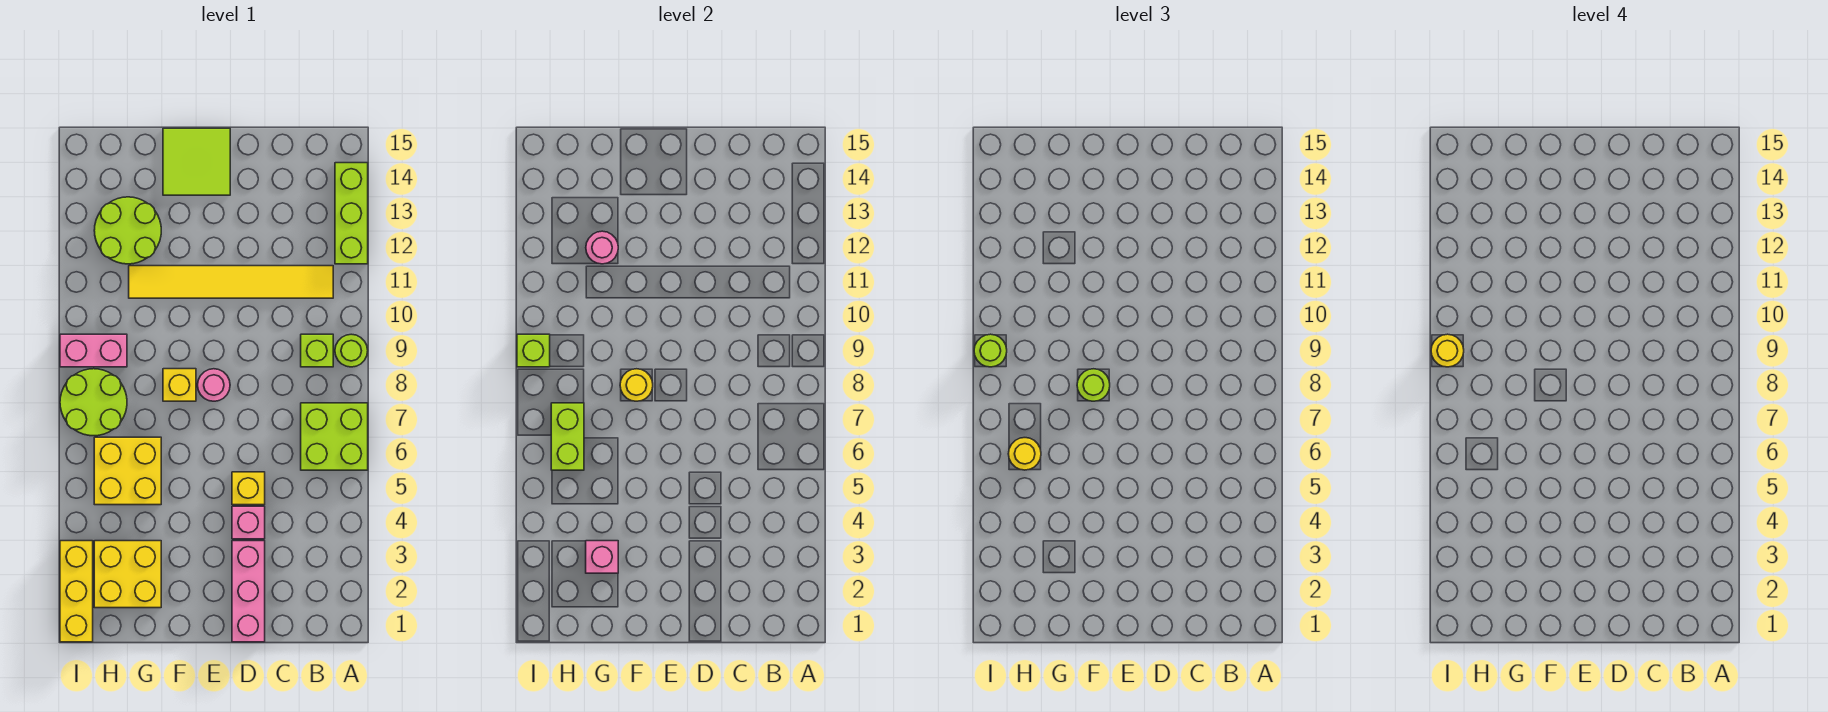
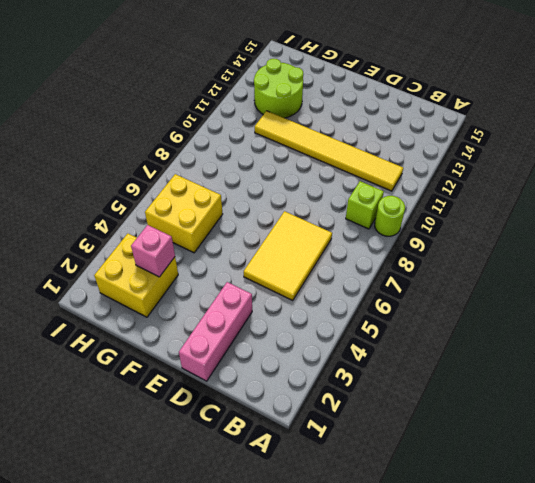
yellow 2x3 tile [244,211,332,300] -> yellow 1x1 brick [232,472,265,505]
none -> lime 2x2 brick [301,403,368,470]
none -> lime 1x3 brick [335,163,368,264]
none -> pink 1x1 brick [232,506,265,539]

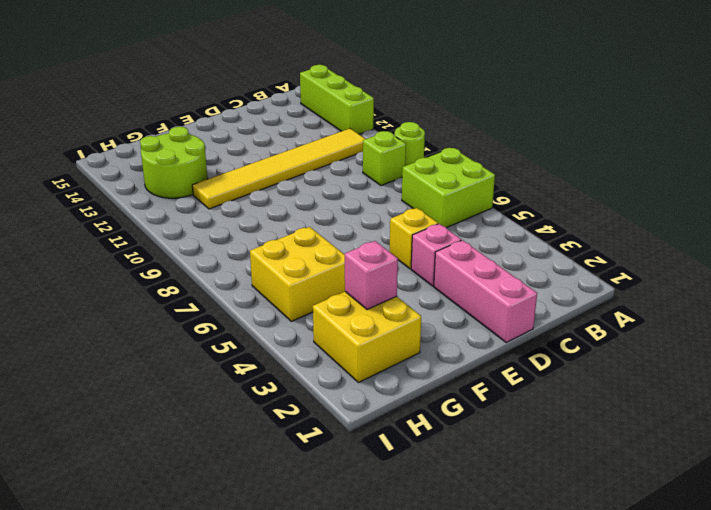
none -> pink 1x1 round brick [198,369,230,401]
none -> lime 2x2 tile [163,128,230,195]
none -> yellow 1x1 brick [163,369,196,401]

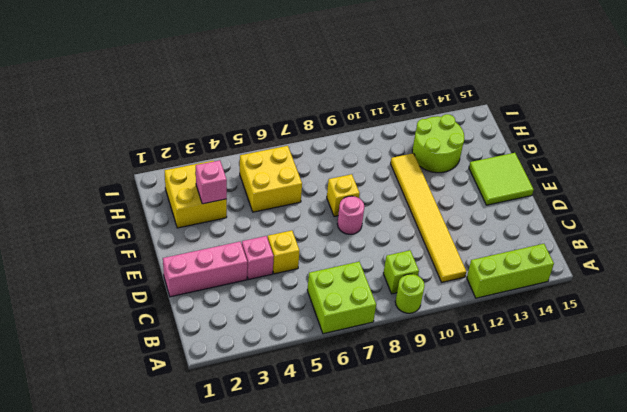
none -> lime 2x2 round brick [60,369,127,436]
none -> pink 1x2 brick [60,334,127,367]
none -> yellow 1x3 brick [60,541,93,642]

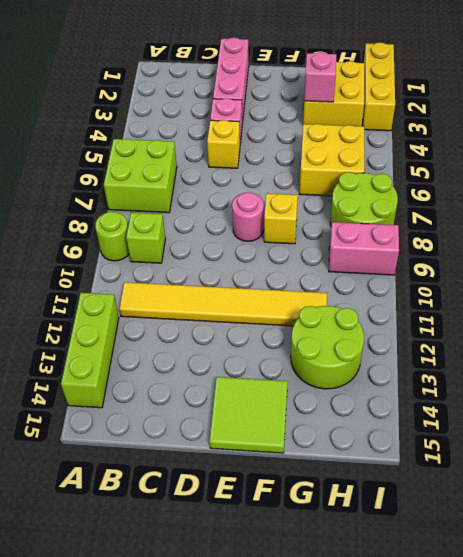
none -> yellow 1x1 round brick [620,369,653,401]
none -> pink 1x1 round brick [586,231,618,264]
none -> lime 1x2 brick [551,403,584,470]

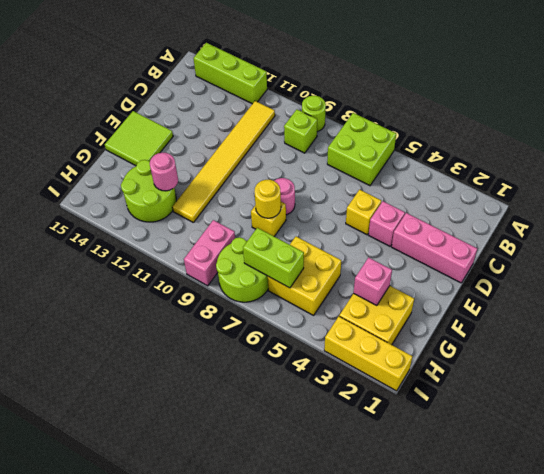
none -> lime 1x1 brick [517,334,550,367]
none -> lime 1x1 round brick [1077,369,1110,401]
none -> yellow 1x1 round brick [1008,438,1041,470]

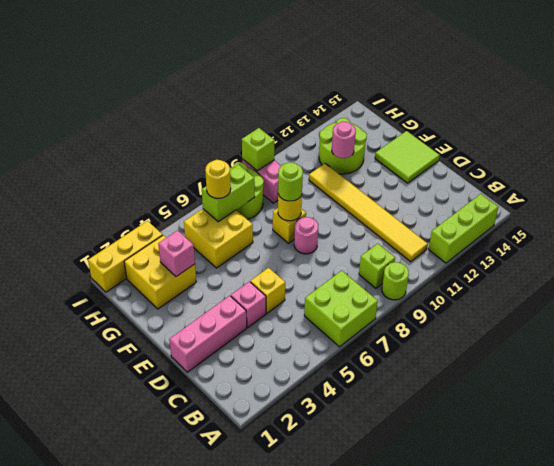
none -> lime 1x1 round brick [974,334,1007,367]
none -> yellow 1x1 round brick [1431,334,1464,367]

